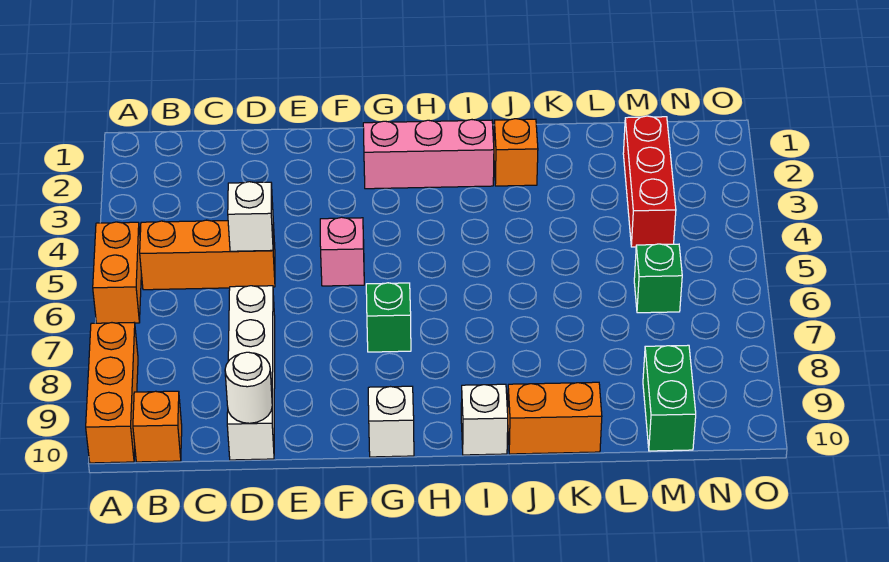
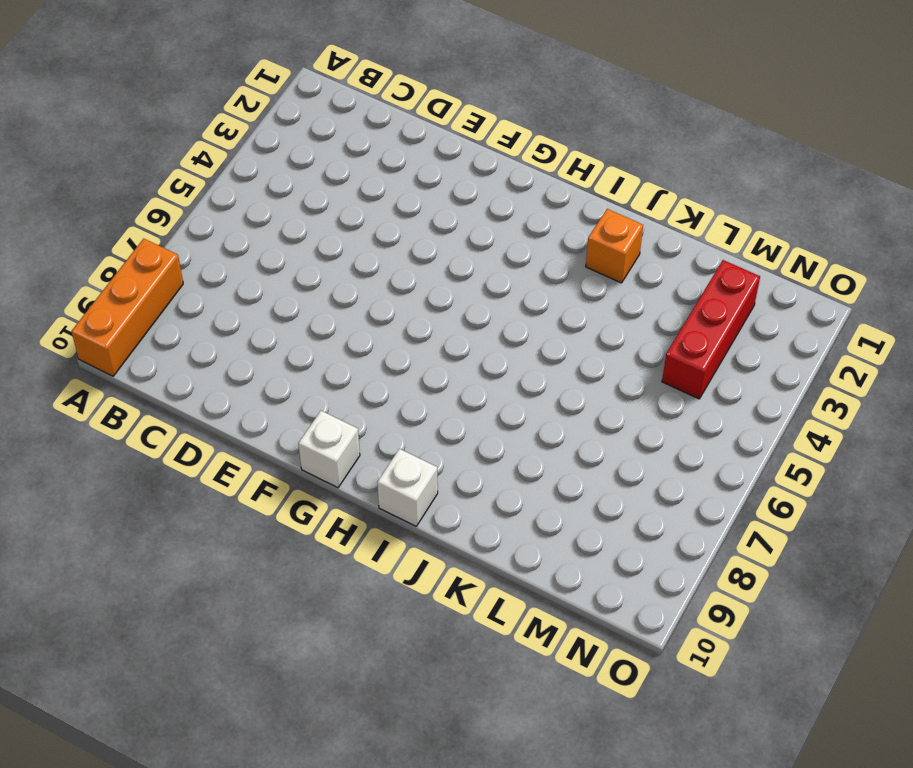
none -> orange 1x2 brick [93,222,141,323]
none -> orange 1x3 brick [140,220,275,290]
none -> orange 1x1 brick [133,391,182,462]

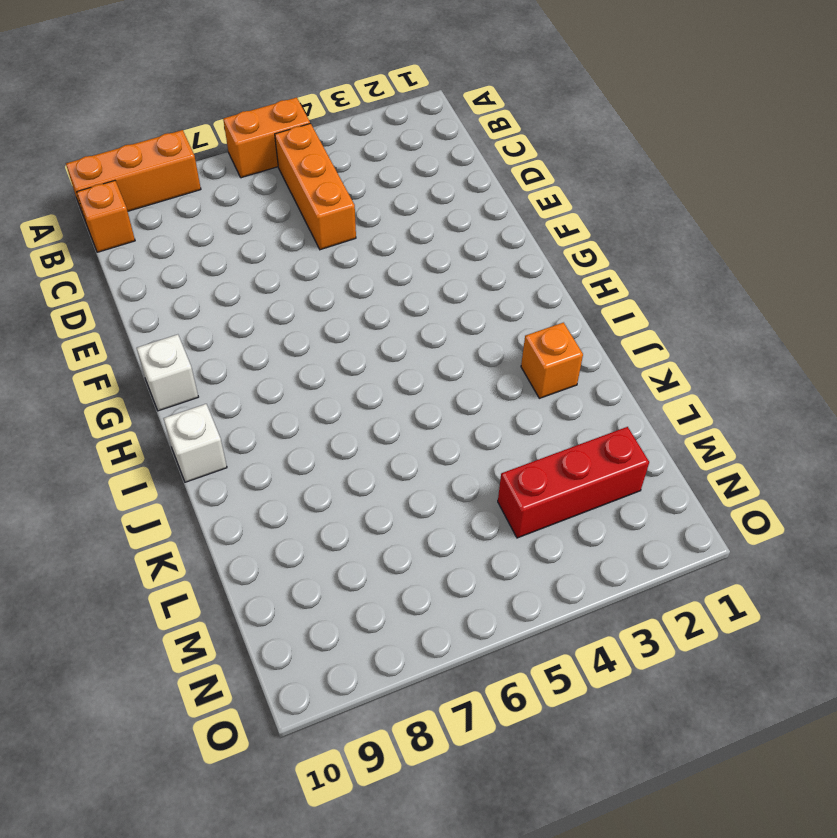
none -> white 1x4 brick [227,286,275,460]
none -> pink 1x1 brick [320,217,364,286]
none -> pink 1x3 brick [363,120,494,189]

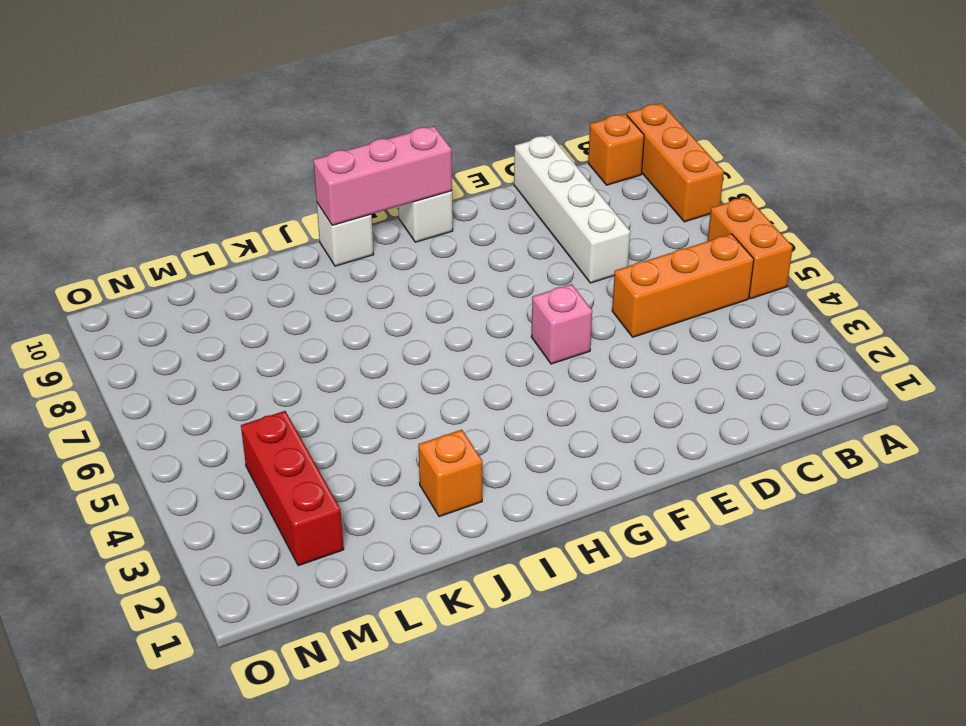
pink 1x3 brick [313,126,452,225] -> pink 1x3 brick moved to [363,120,494,189]
none -> green 1x1 brick [366,283,411,352]
none -> orange 1x2 brick [508,382,602,454]
none -> green 1x1 brick [634,244,682,313]

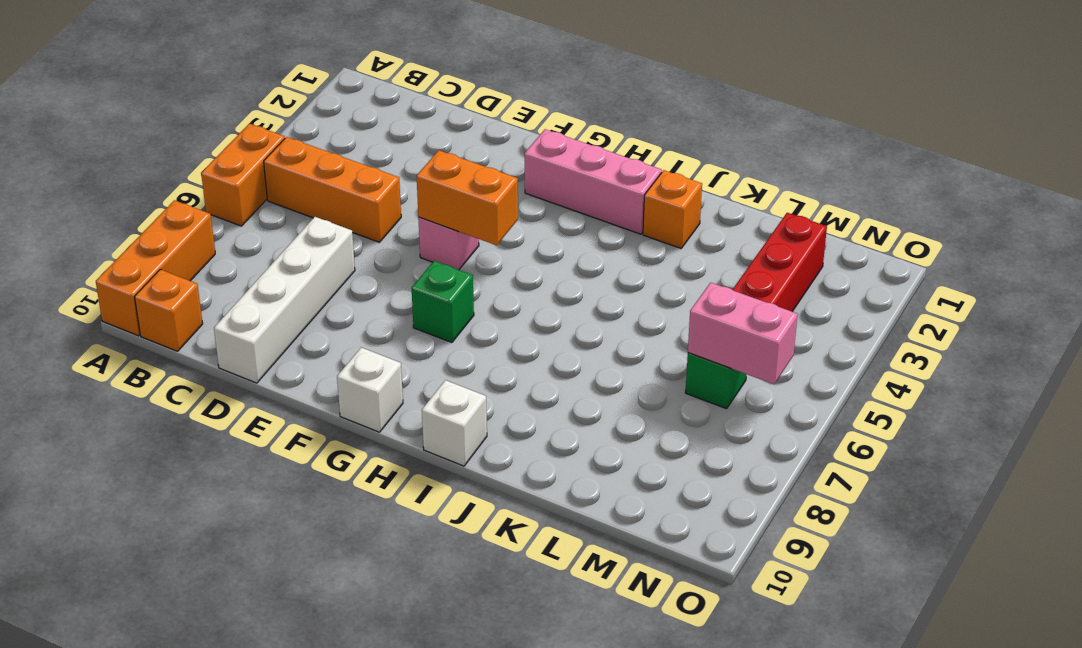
orange 1x2 brick [417,151,518,245] -> orange 1x2 brick moved to [508,382,602,454]
pink 1x2 brick [688,283,798,384] -> none
none -> green 1x2 brick [643,345,696,451]
none -> white 1x1 brick [228,182,273,251]
none -> white 1x1 round brick [225,352,272,423]

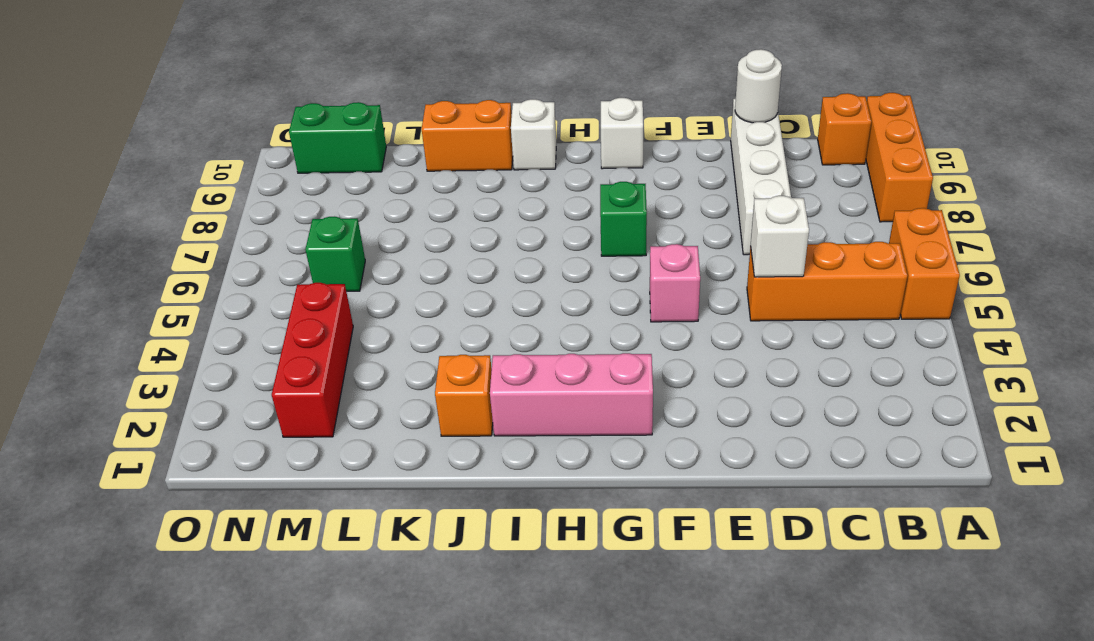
green 1x2 brick [289,102,386,173] -> green 1x2 brick turned to [643,345,696,451]

